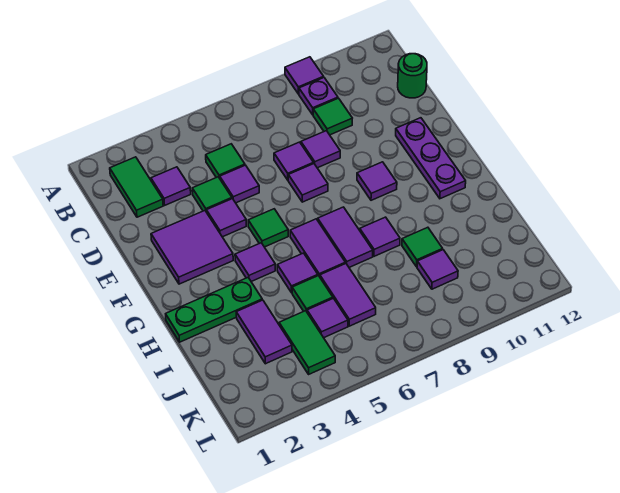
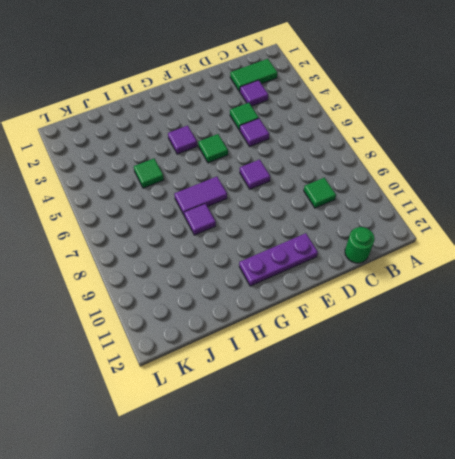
none -> purple 1x1 tile [285,57,324,94]
none -> purple 1x1 plate [299,78,338,115]
none -> green 1x1 tile [206,144,245,178]
none -> purple 1x1 tile [274,142,313,180]

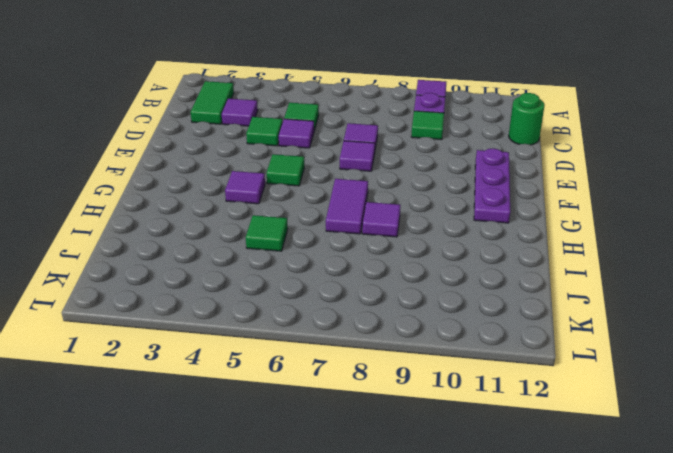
none -> purple 1x1 tile [301,131,340,168]
none -> purple 2x2 tile [151,211,233,284]
none -> purple 1x1 tile [206,199,246,237]
none -> purple 1x1 tile [357,162,397,200]

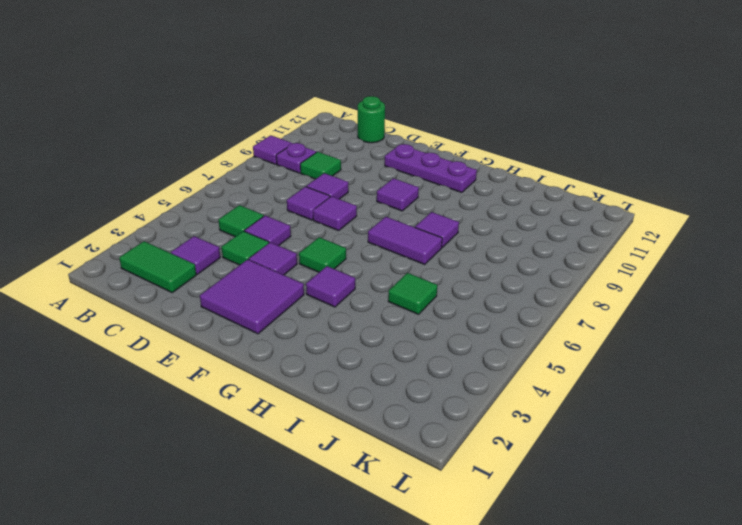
none -> purple 1x2 tile [290,219,345,277]
none -> green 1x3 plate [166,278,262,342]
none -> purple 1x1 tile [277,253,318,293]
none -> purple 1x2 tile [236,300,292,364]

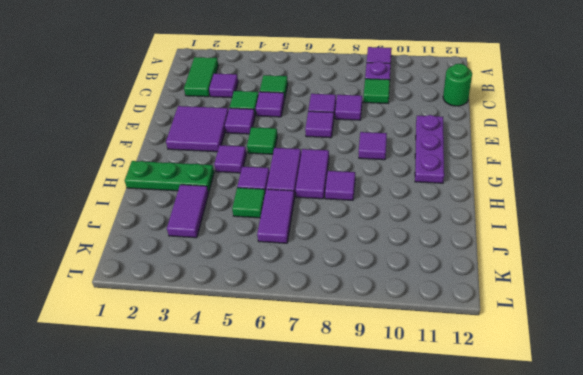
none -> green 1x1 tile [402,227,443,267]
none -> green 1x2 tile [279,311,335,374]
none -> purple 1x1 tile [307,298,348,338]
none -> purple 1x1 tile [417,250,458,289]

